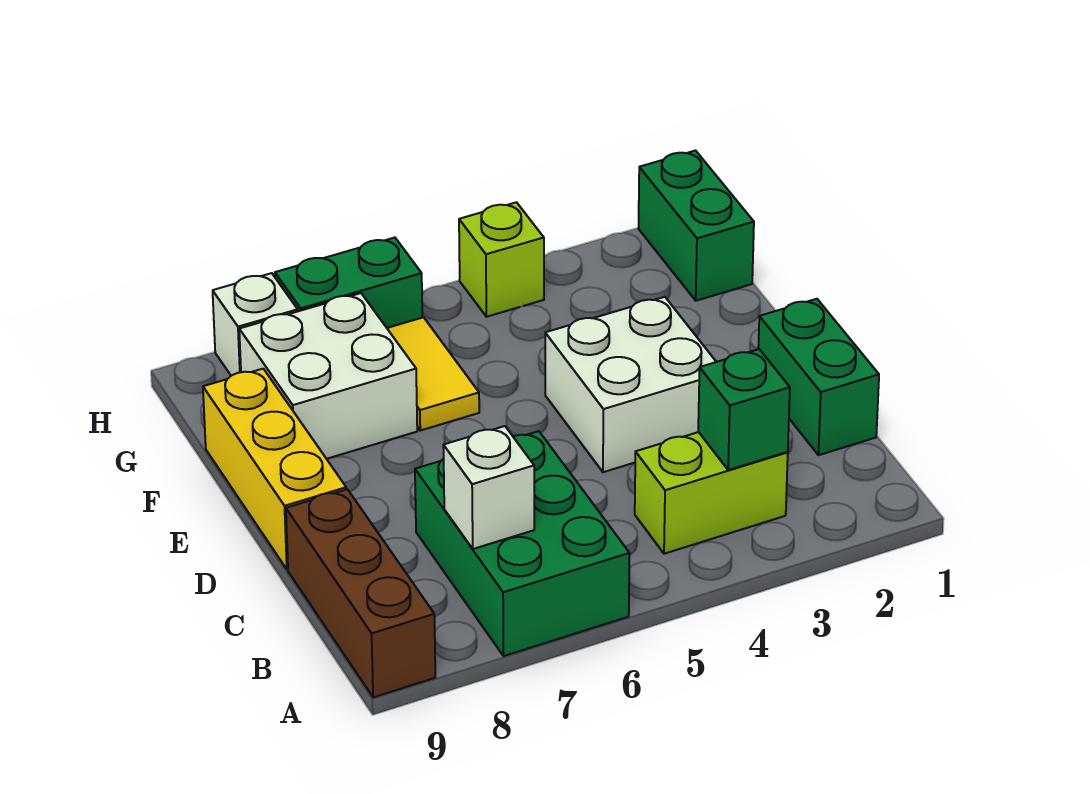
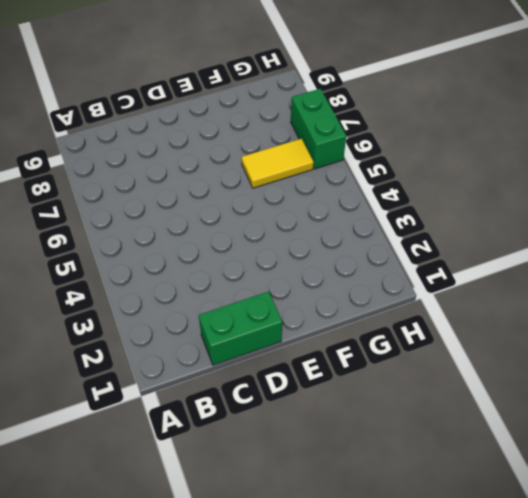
none -> green 2x3 brick [415,431,630,656]
none -> brown 1x3 brick [286,489,435,697]
none -> lime 1x2 brick [635,432,788,554]

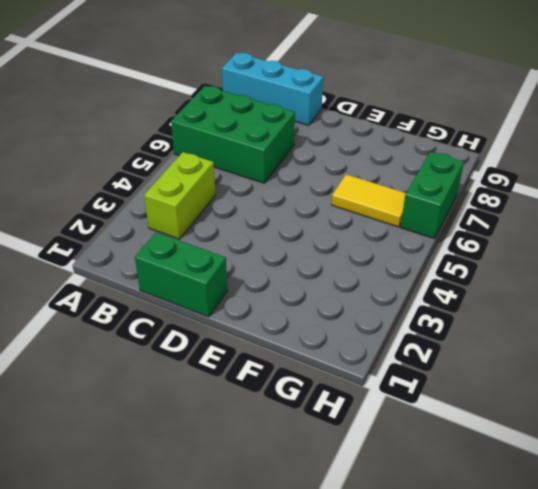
cyan 1x3 brick [222,53,323,125] -> brown 1x3 brick [286,489,435,697]
none -> white 2x2 brick [545,297,716,472]
none -> yellow 1x3 brick [203,369,346,569]
none -> white 2x2 brick [239,293,417,459]

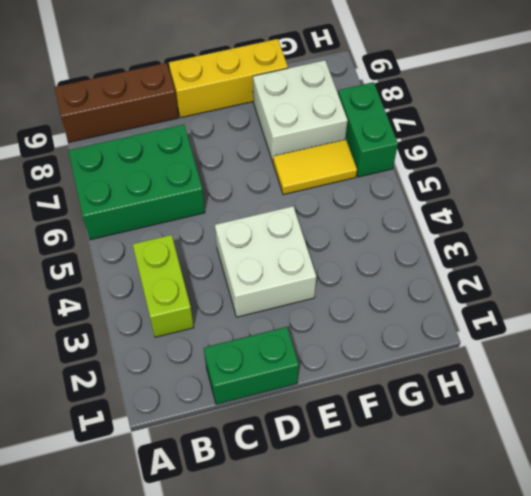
none -> green 1x2 brick [639,151,754,301]
none -> lime 1x1 brick [459,202,544,317]
none -> white 1x1 brick [213,273,298,376]

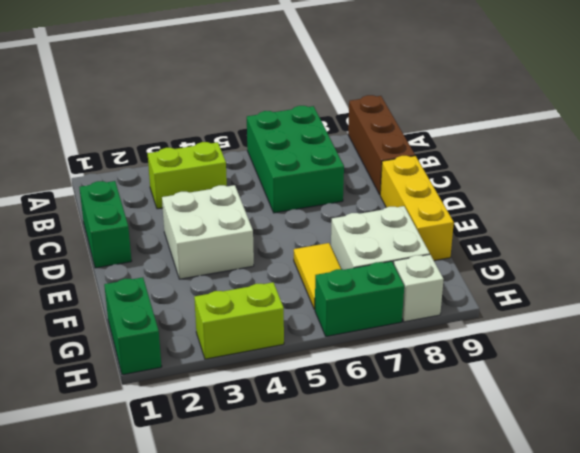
lime 1x2 brick [194,282,284,359] -> lime 1x1 brick [459,202,544,317]
none -> green 1x1 brick [698,349,790,470]
none -> white 1x1 brick [443,426,534,549]

